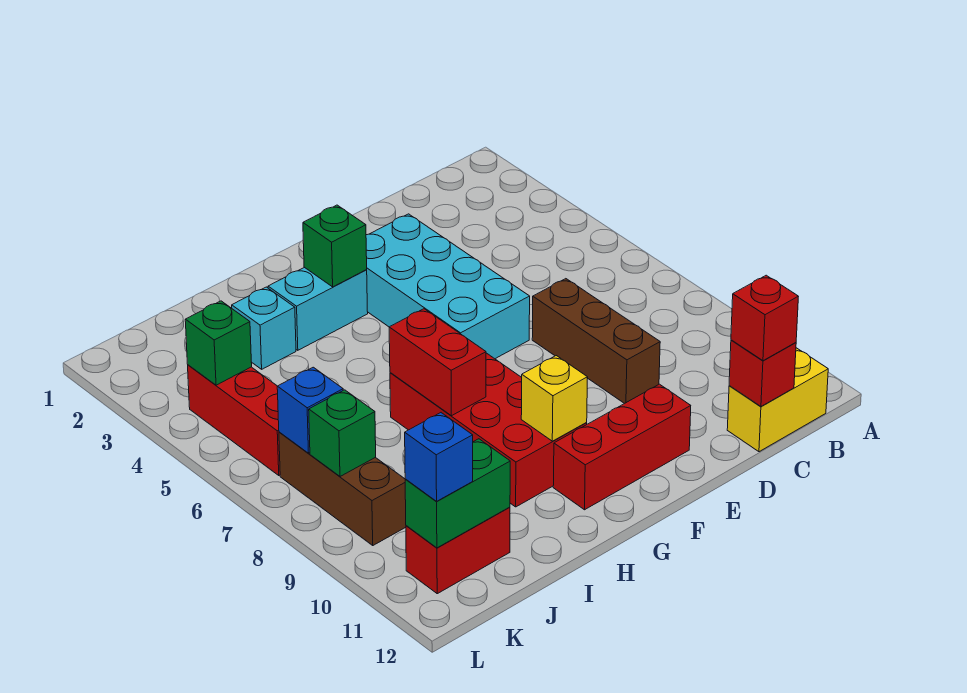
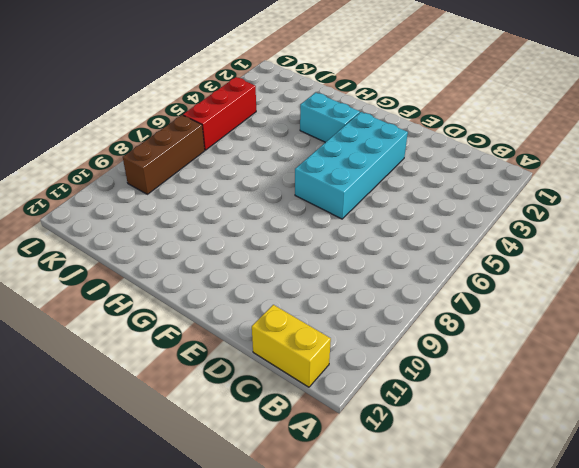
none -> brown 1x3 brick [532,279,660,404]
none -> red 1x3 brick [553,384,691,510]
none -> red 2x4 brick [390,353,587,507]

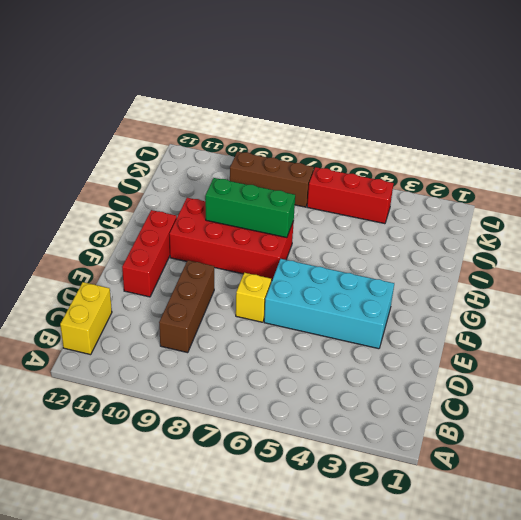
brown 1x3 brick [159,260,214,353] -> brown 1x3 brick turned to [532,279,660,404]
yellow 1x1 brick [236,273,271,322] -> yellow 1x1 brick moved to [521,356,588,441]
green 1x3 brick [205,178,295,238] -> red 1x2 brick [389,309,486,416]
none -> cyan 1x2 brick [268,267,368,350]
none -> cyan 1x1 brick [232,287,296,369]
none -> red 1x2 brick [406,507,510,594]

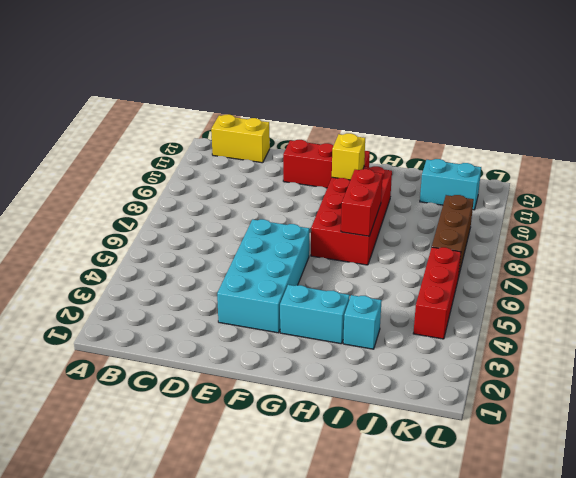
cyan 1x2 brick [420,159,481,210] -> red 1x2 brick [406,507,510,594]
none -> brown 1x3 brick [532,279,660,404]
none -> red 1x1 brick [729,340,796,406]
none -> green 1x1 brick [303,205,367,287]

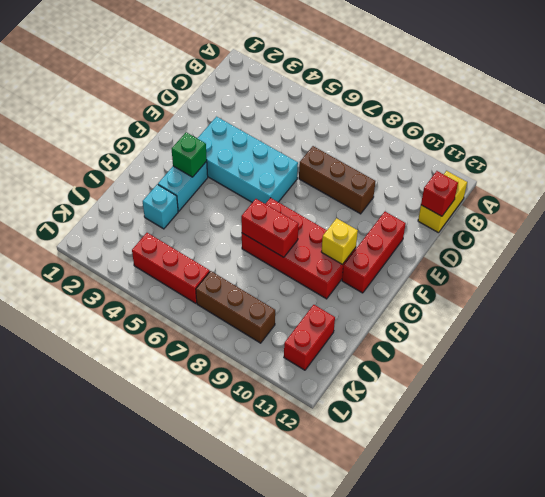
none -> green 1x2 brick [405,439,510,548]
none -> green 1x1 brick [185,301,252,385]
none -> blue 1x1 brick [277,367,343,453]

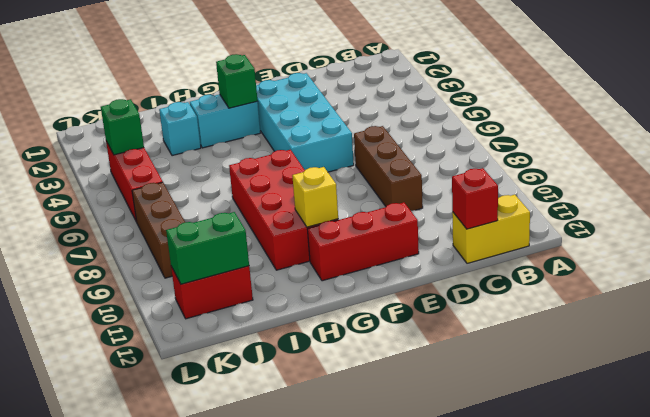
none -> red 1x2 brick [389,309,486,416]
none -> blue 1x1 brick [277,367,343,453]
none -> green 1x1 brick [309,390,376,476]

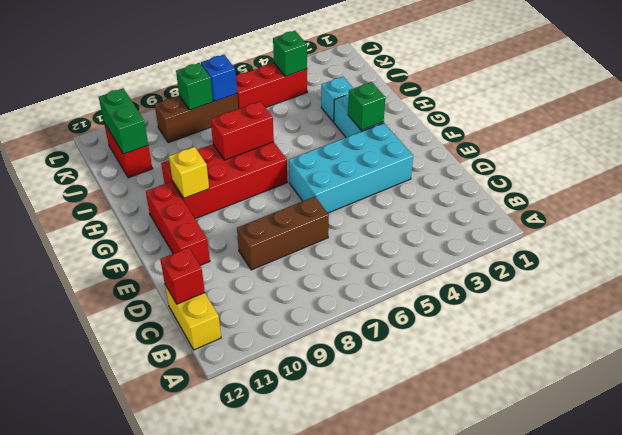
none -> red 1x1 brick [731,275,798,361]
none -> blue 1x1 brick [405,413,473,501]

